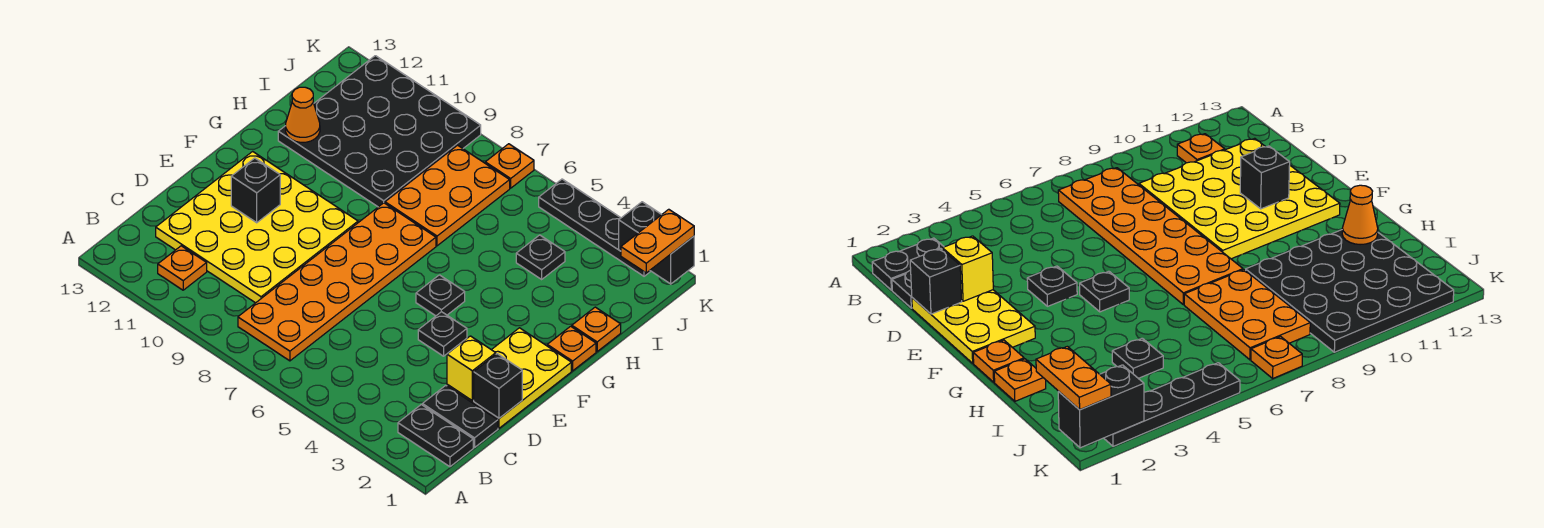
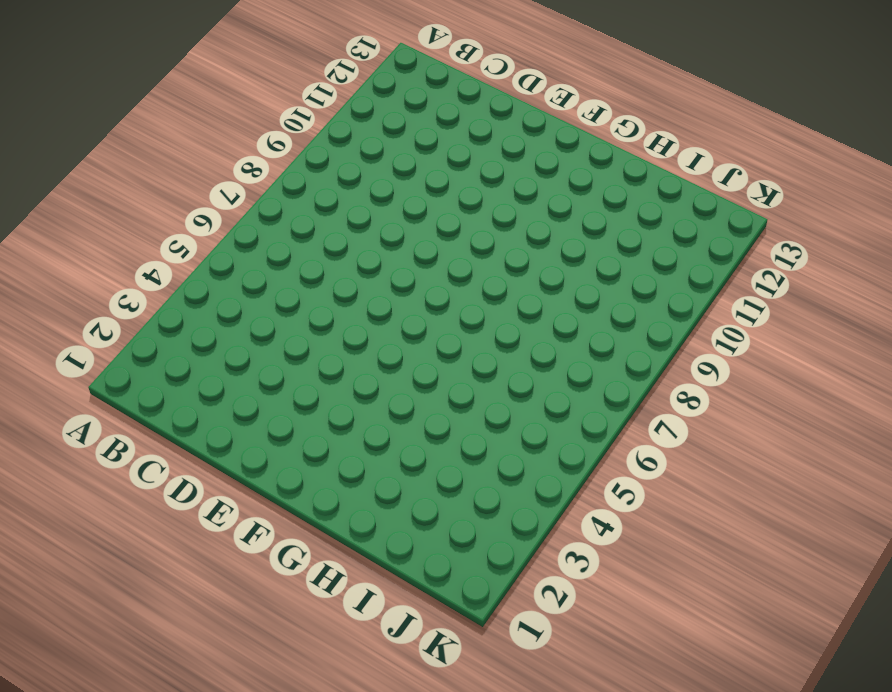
none -> black 1x2 plate [398,405,473,467]
none -> orange 2x6 plate [238,203,436,361]
none -> orange 1x1 plate [158,246,207,290]

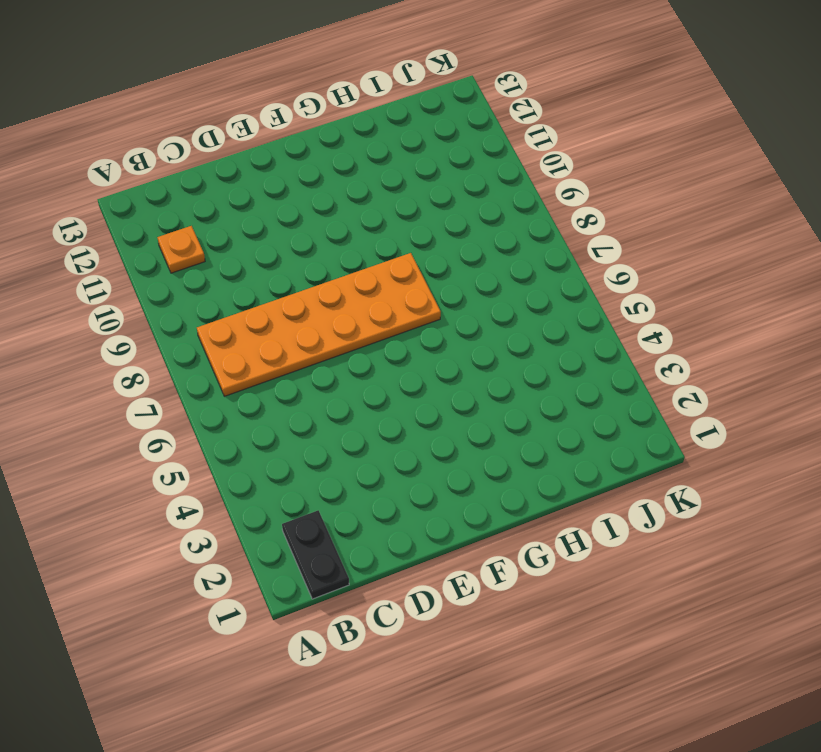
none -> black 1x2 plate [422,386,498,448]
none -> yellow 4x4 plate [156,151,358,303]
none -> yellow 2x3 plate [447,328,571,428]

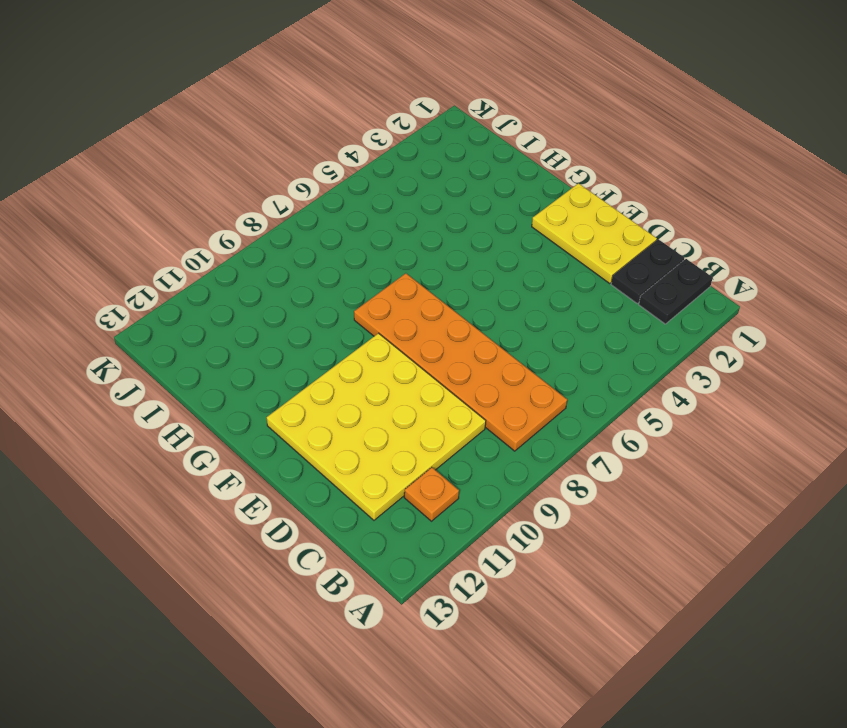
none -> black 1x1 plate [418,312,467,356]
none -> black 1x1 plate [416,275,465,316]
none -> orange 1x1 plate [547,326,596,371]

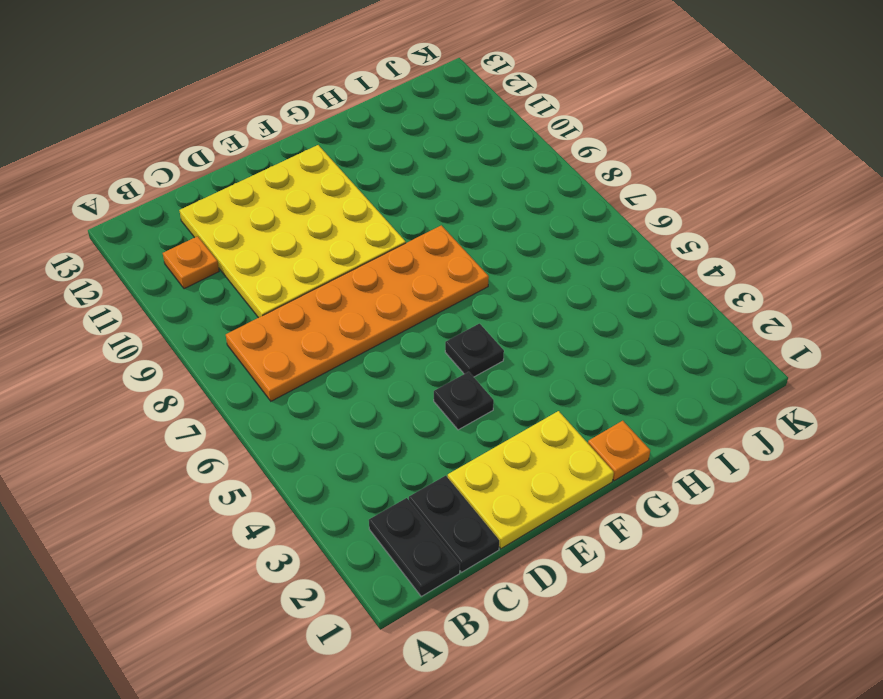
none -> orange 1x1 plate [572,307,621,351]
none -> orange 2x3 plate [385,145,510,246]
none -> black 4x4 plate [278,56,481,207]

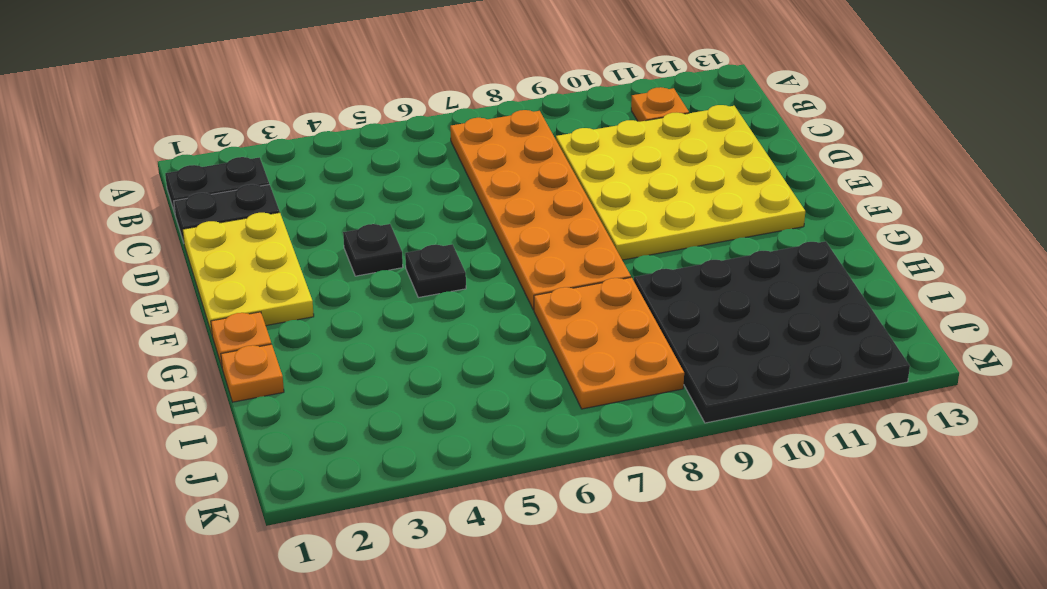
none -> black 1x1 plate [516,235,565,279]
none -> black 1x4 plate [539,179,651,276]
none -> orange 1x1 plate [485,144,534,188]

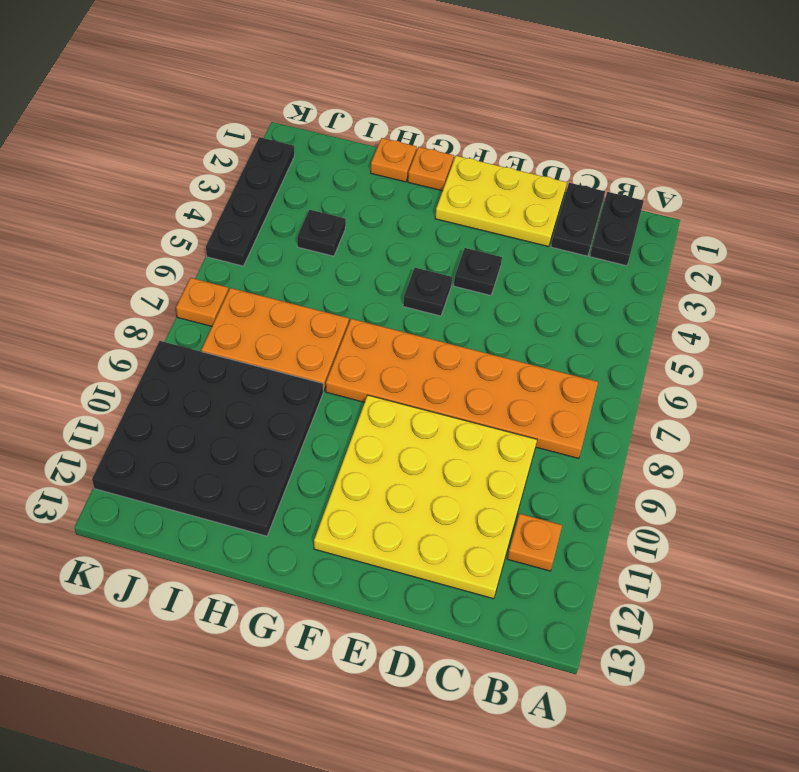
none -> black 1x1 brick [474,354,522,418]
none -> yellow 1x1 brick [447,336,496,401]
none -> black 1x1 brick [231,158,280,223]

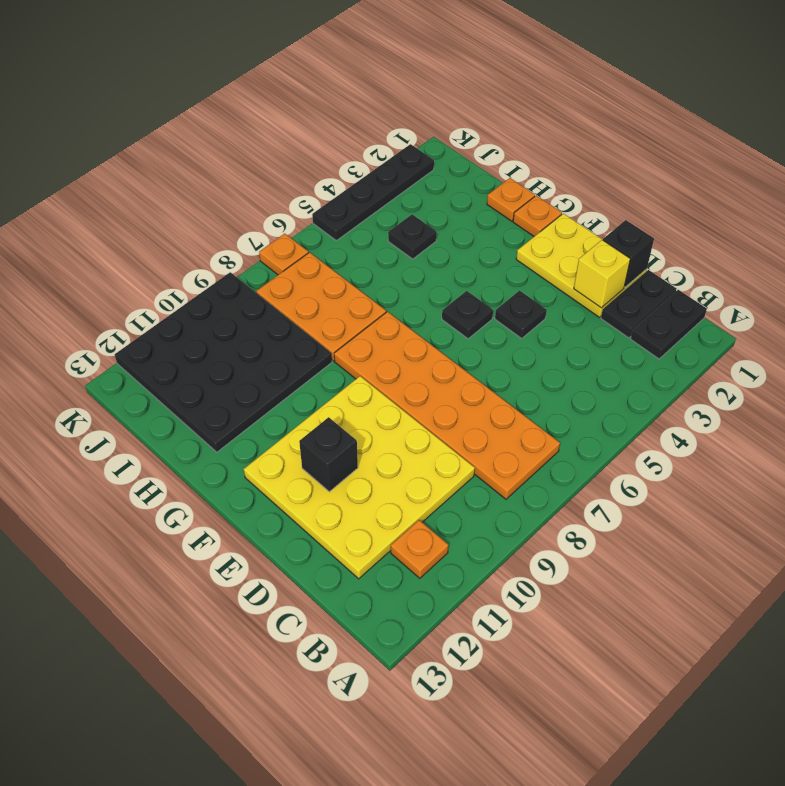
none -> orange 1x1 cone [286,87,320,142]
none -> black 1x2 brick [619,202,694,284]
none -> orange 1x2 plate [621,209,694,273]

